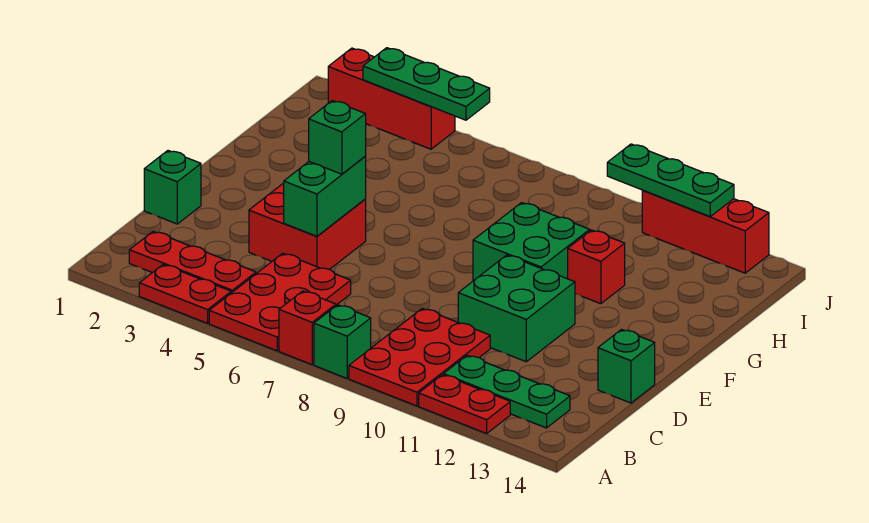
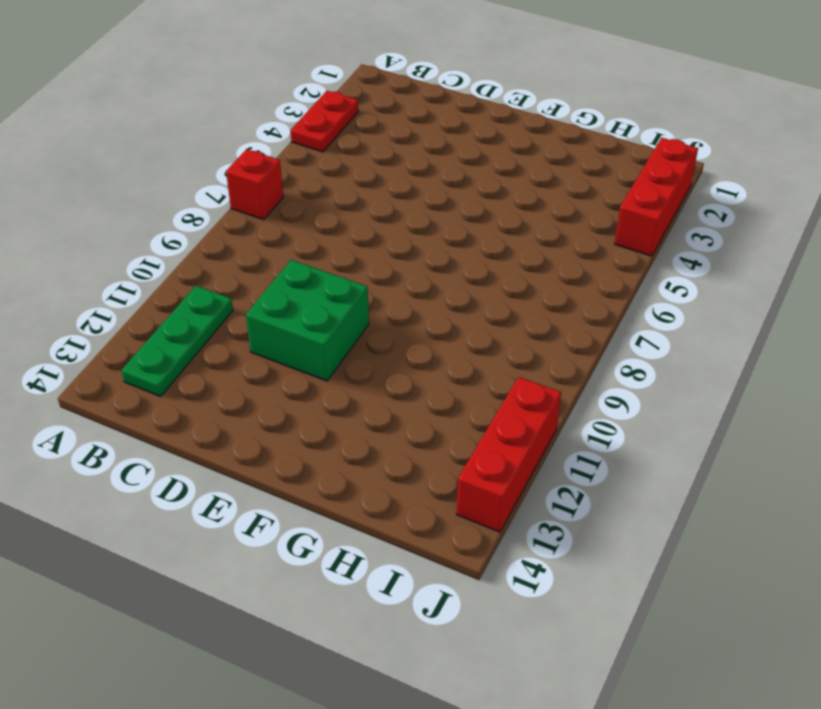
none -> red 2x3 plate [209,253,351,351]
none -> green 1x1 brick [314,305,371,378]
none -> red 2x3 plate [349,308,490,406]

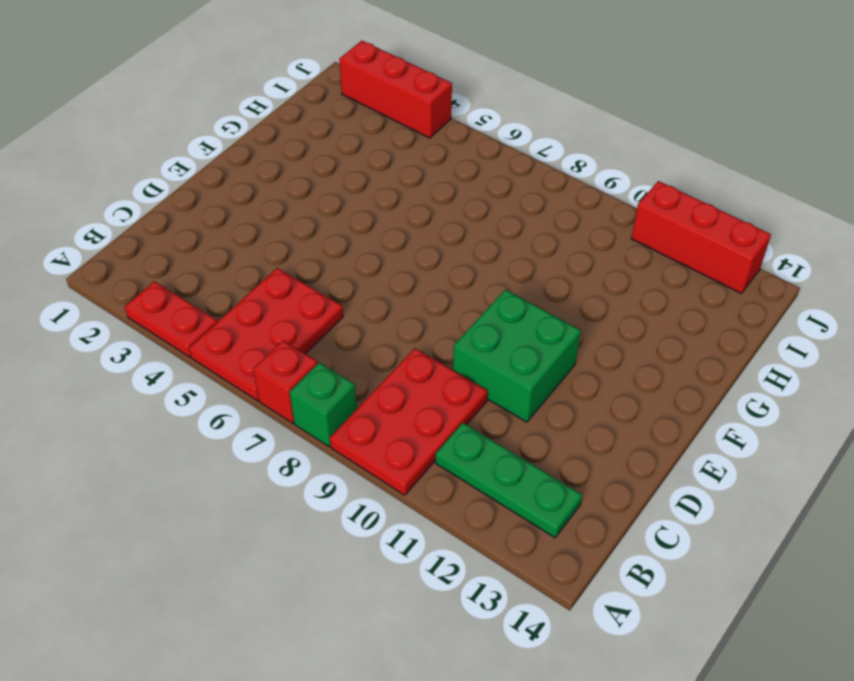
none -> red 1x2 plate [419,375,510,433]
none -> red 1x3 plate [129,231,256,293]
none -> green 1x1 brick [144,151,201,224]

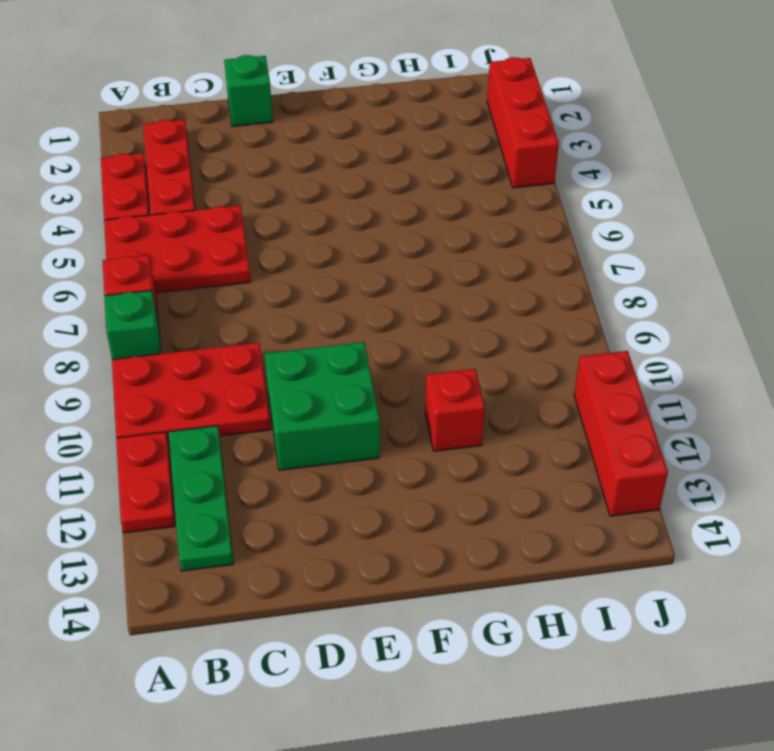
none -> red 2x2 brick [249,183,366,269]
none -> green 1x1 brick [598,329,655,403]
none -> green 2x2 brick [473,203,590,281]

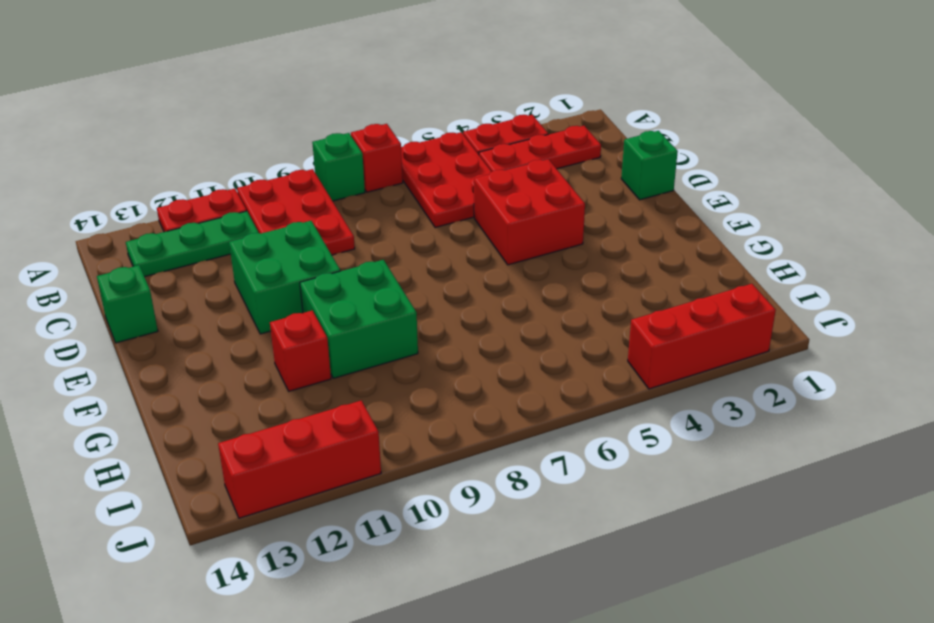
none -> green 1x2 brick [284,157,366,236]
none -> green 1x3 plate [363,48,490,120]
none -> green 1x3 plate [607,144,734,216]

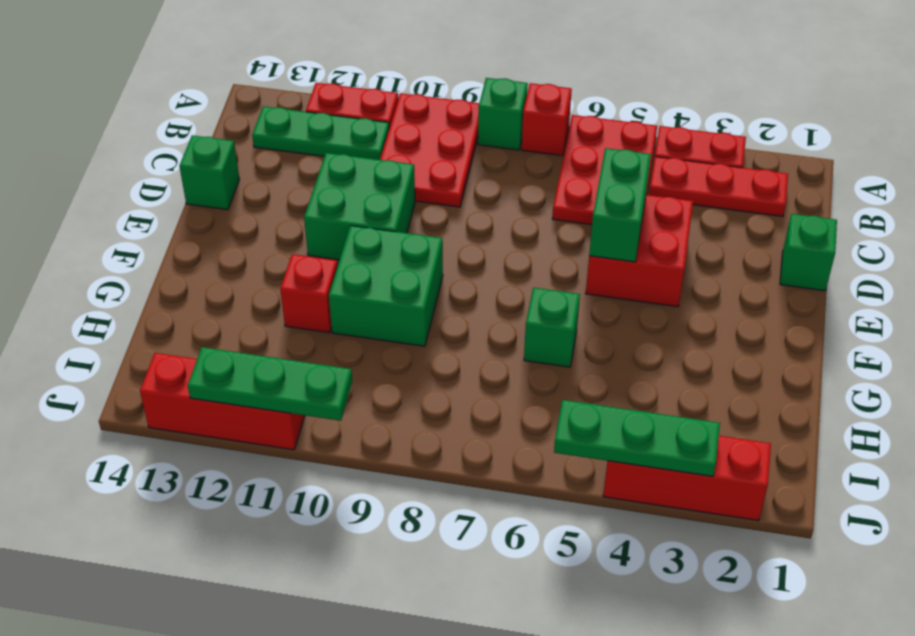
green 1x1 brick [524,288,580,367] -> green 1x1 brick moved to [309,101,366,174]

